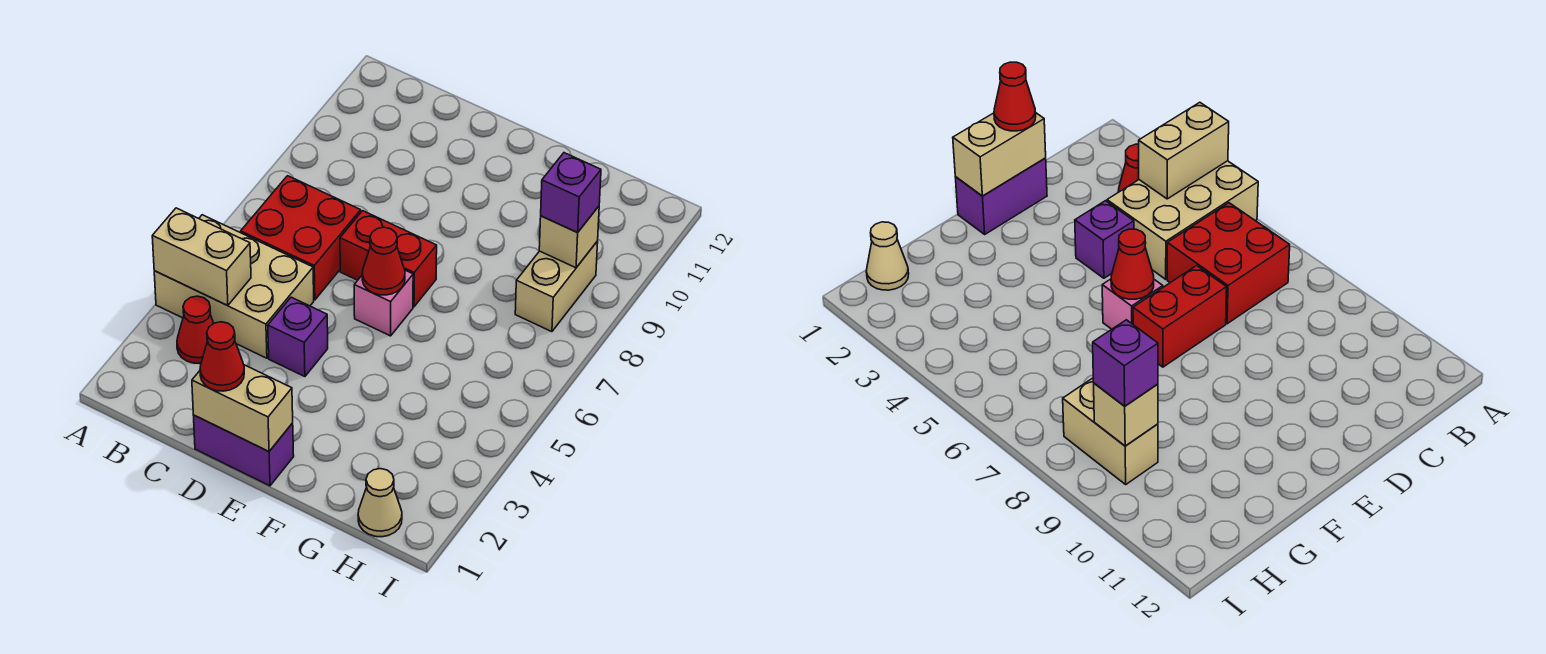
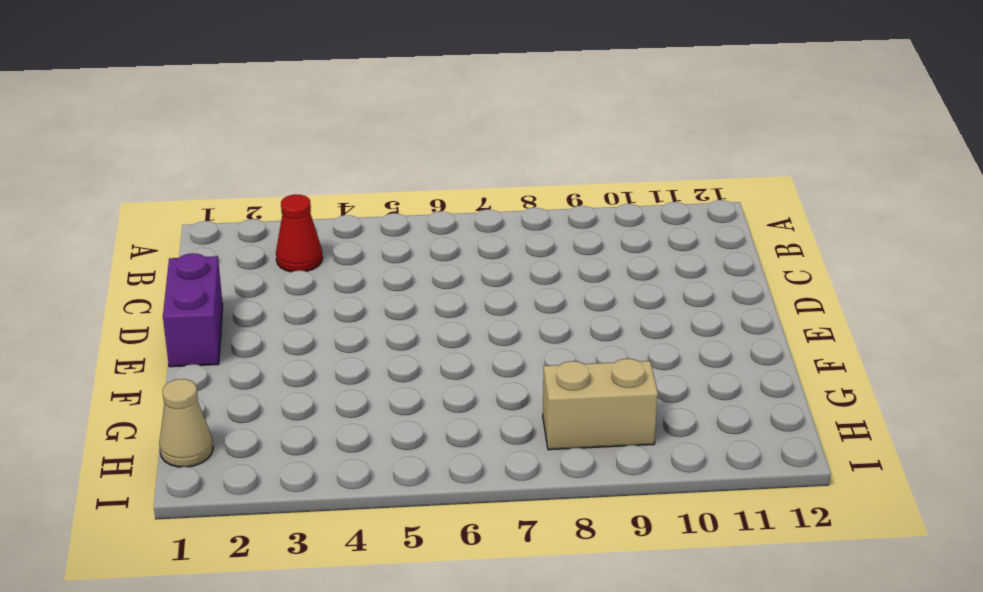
none -> tan 2x3 brick [154,215,314,358]
none -> red 2x2 brick [241,176,361,300]
none -> purple 1x1 brick [268,297,328,377]

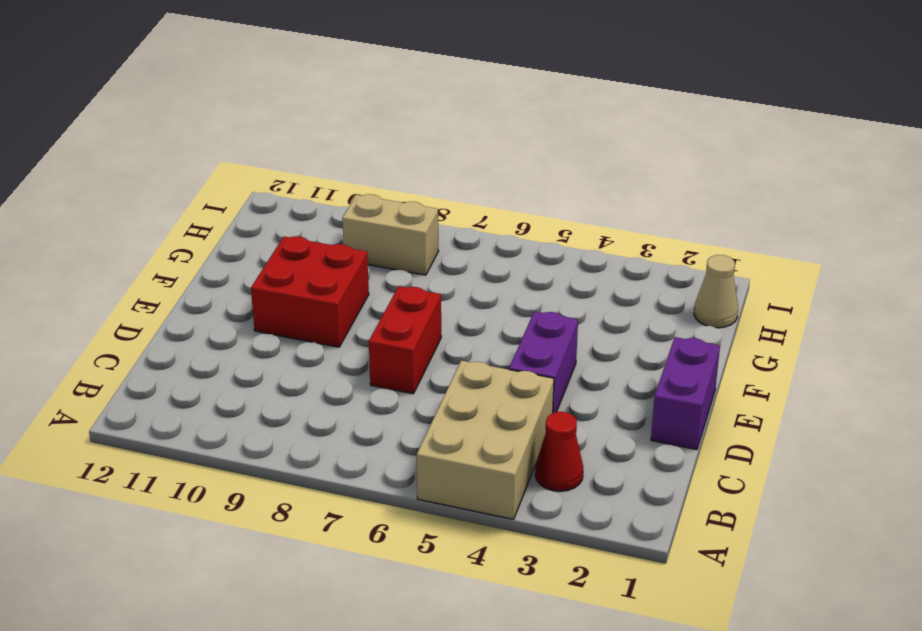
purple 1x2 brick [509,311,578,413] -> purple 1x1 brick [268,297,328,377]
red 2x2 brick [251,236,369,347] -> red 2x2 brick moved to [241,176,361,300]
none -> pink 1x1 brick [354,270,413,336]
none -> tan 1x2 brick [152,208,251,306]
none -> tan 1x2 brick [192,365,293,452]

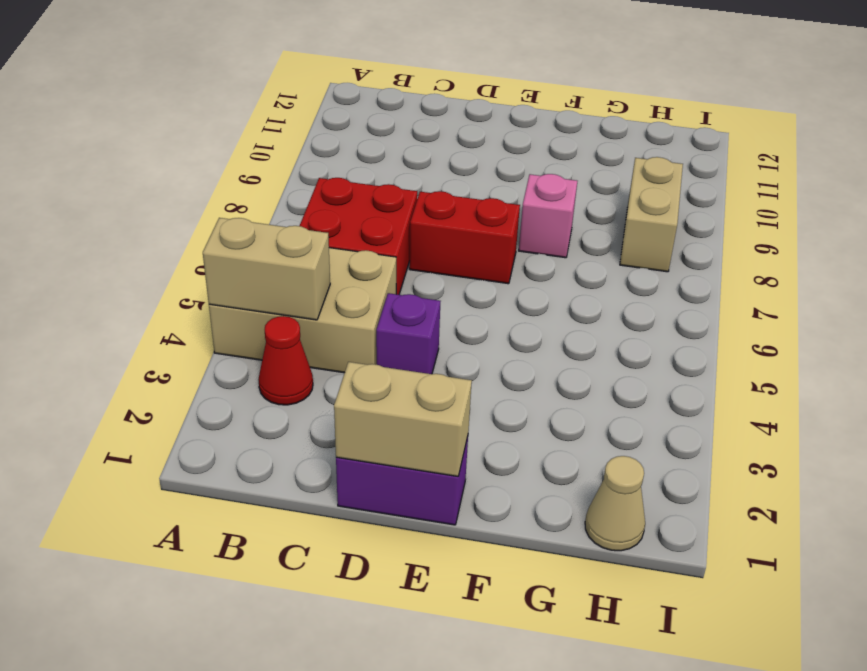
pink 1x1 brick [519,174,577,258] -> pink 1x1 brick moved to [354,270,413,336]
none -> red 1x1 cone [362,227,405,295]
none -> tan 1x1 brick [539,206,599,268]
none -> red 1x1 cone [200,322,244,391]

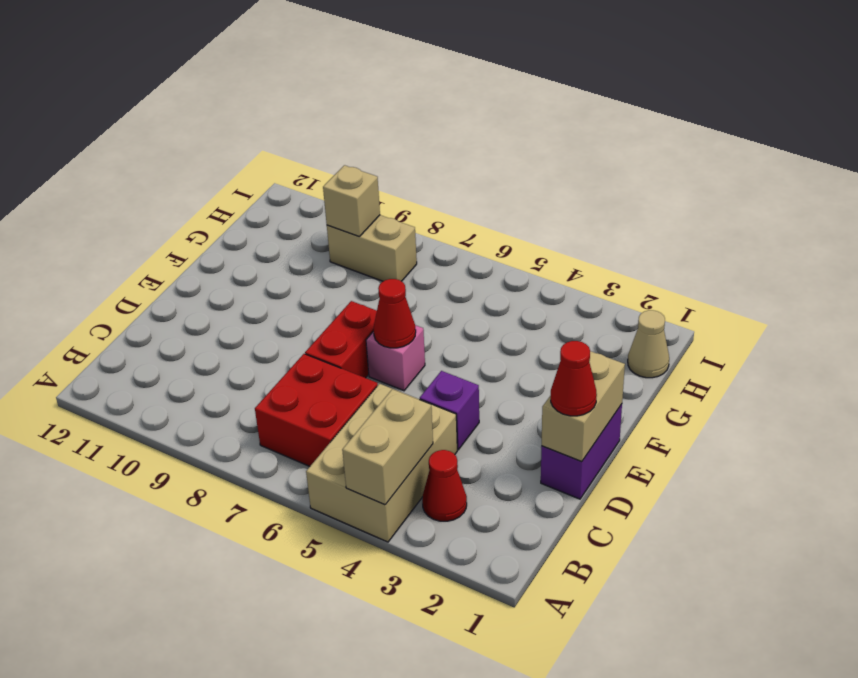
none -> purple 1x1 brick [541,153,601,233]

